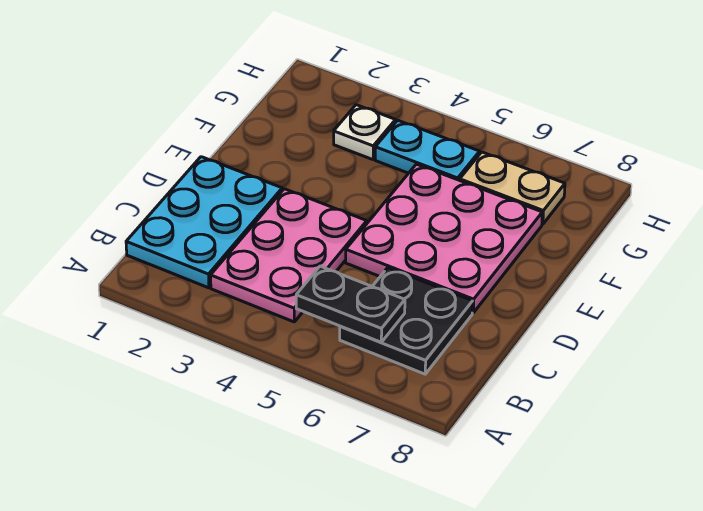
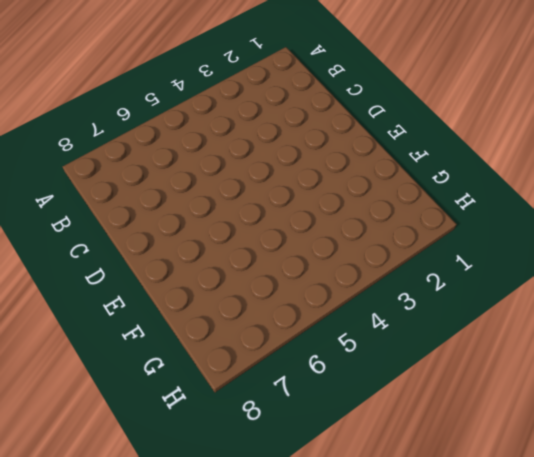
none -> cyan 2x3 plate [126,157,282,288]
none -> pink 2x3 plate [211,189,367,322]

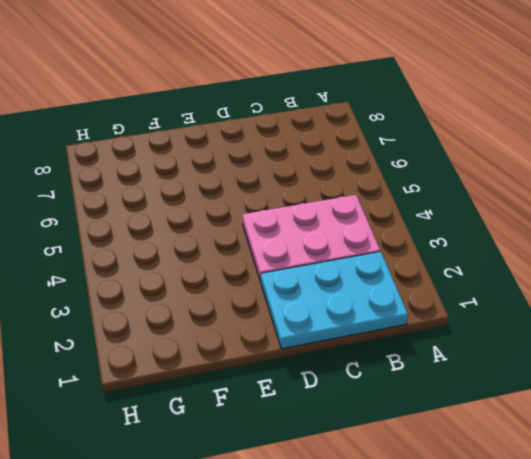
none -> black 2x2 plate [340,268,473,374]
none -> pink 3x3 plate [346,164,542,313]

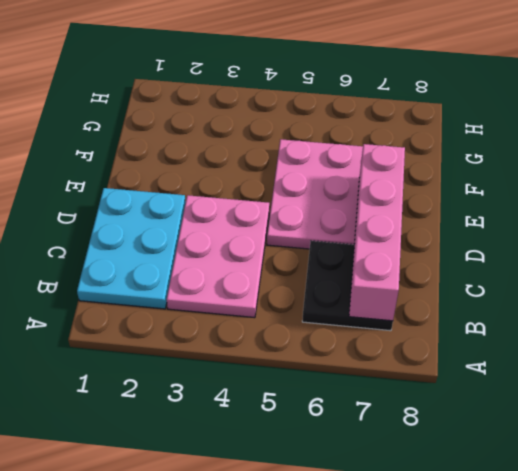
pink 1x4 brick [349,144,405,321] -> none
none -> white 1x1 plate [334,105,396,160]
none -> cyan 1x2 plate [375,120,480,180]

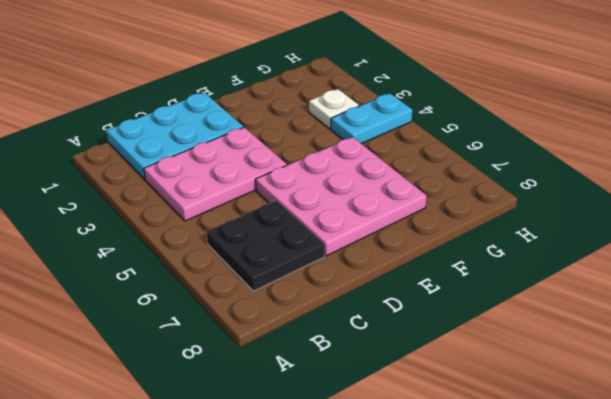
cyan 1x2 plate [331,93,412,144] -> cyan 1x2 plate turned to [375,120,480,180]
none -> tan 1x2 plate [460,152,565,224]
none -> black 1x2 plate [296,266,405,342]

